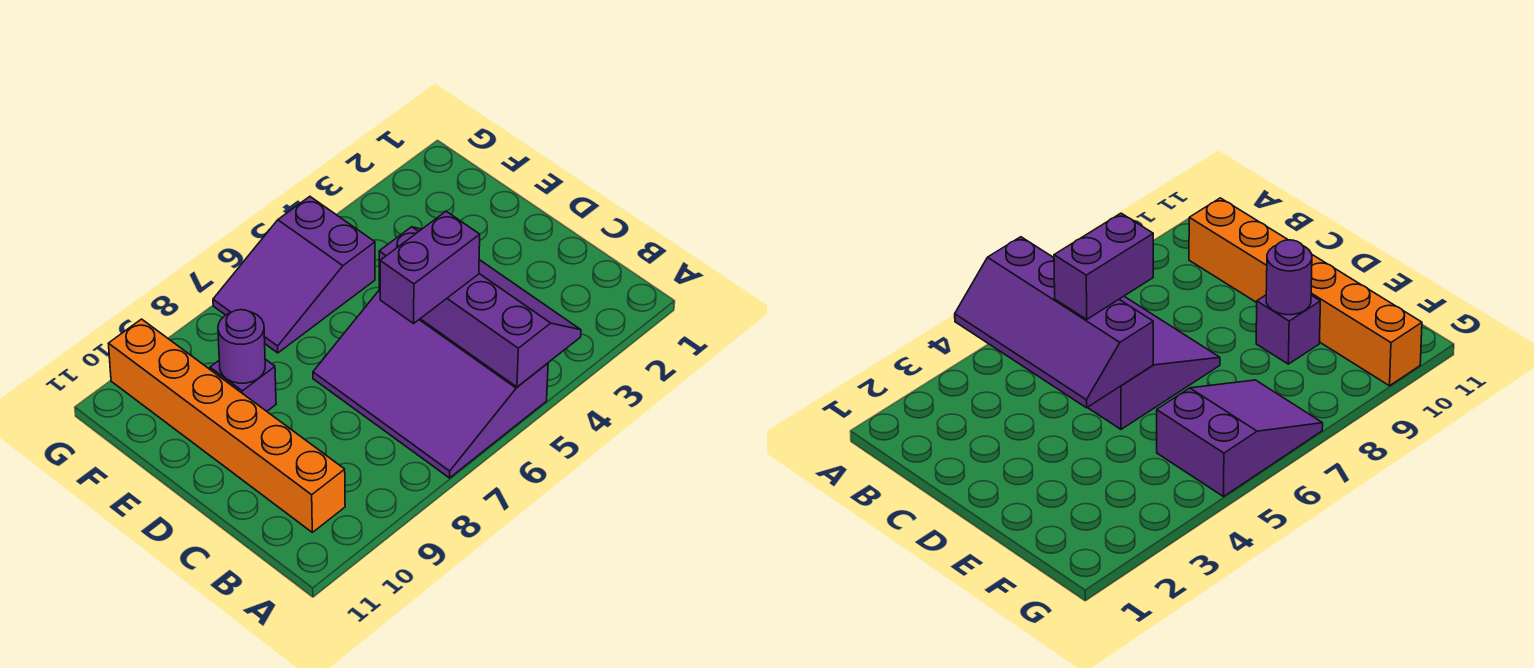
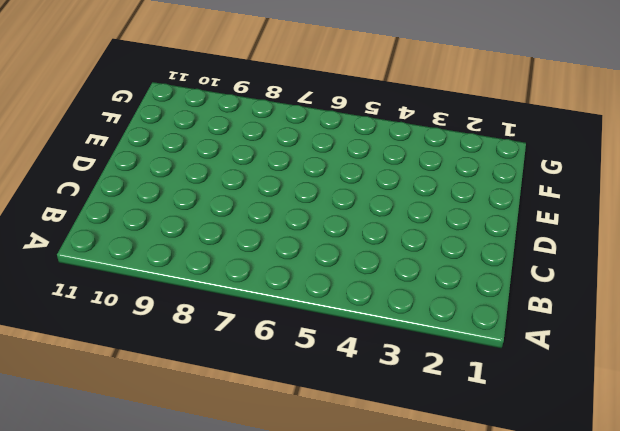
none -> purple 3x4 slope [313,290,548,478]
none -> orange 1x6 brick [108,319,345,532]

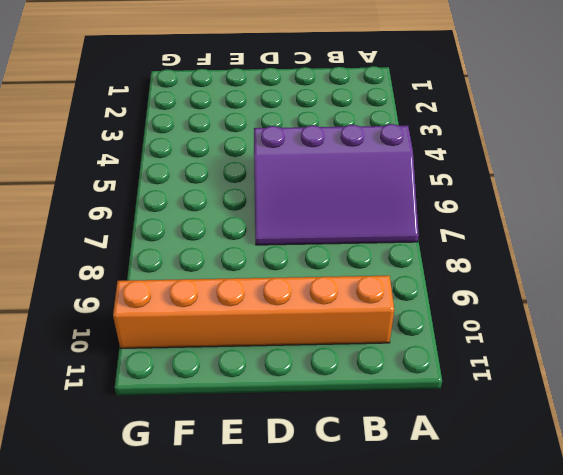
none -> purple 1x1 brick [210,359,276,411]
none -> purple 2x3 slope [213,197,375,353]

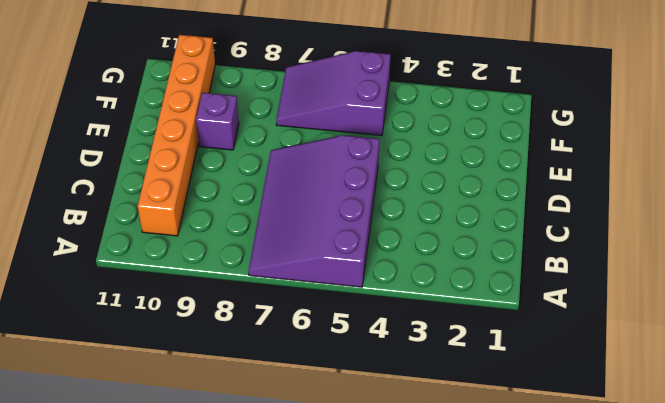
none -> purple 2x4 slope [379,227,581,387]
none -> purple 1x1 round brick [218,310,265,383]

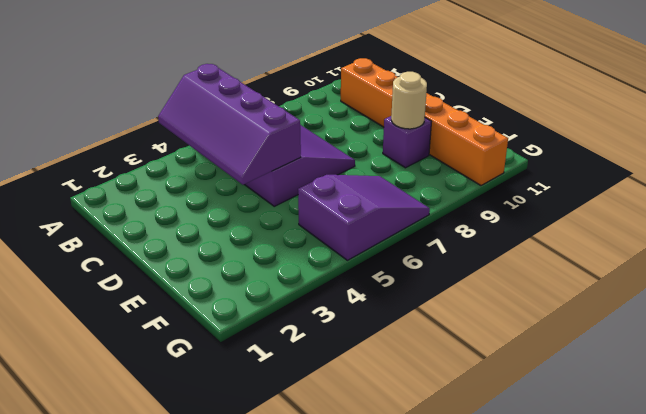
tan 1x1 round brick [391,72,427,129] -> purple 1x1 round brick [218,310,265,383]
none -> purple 1x2 brick [380,211,480,323]

